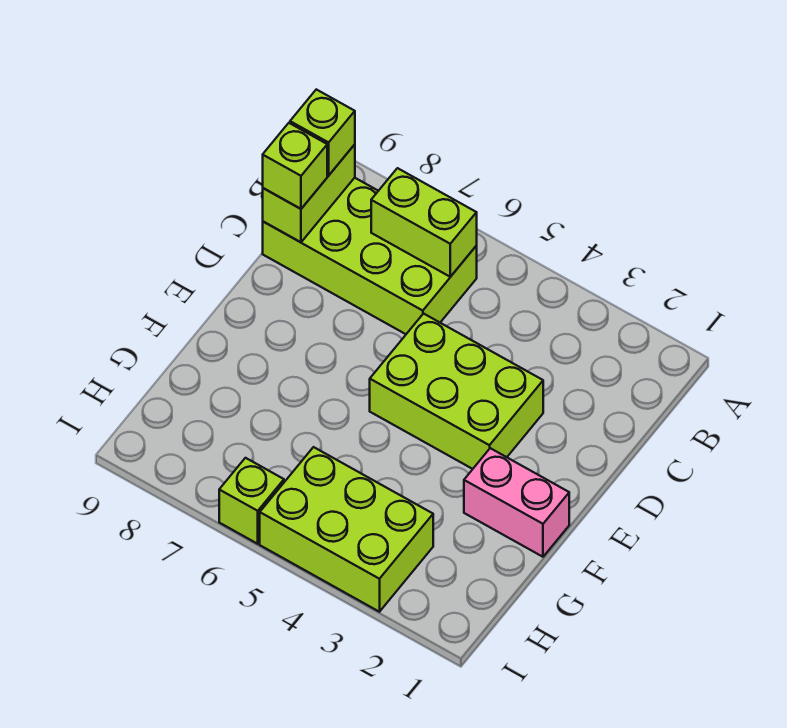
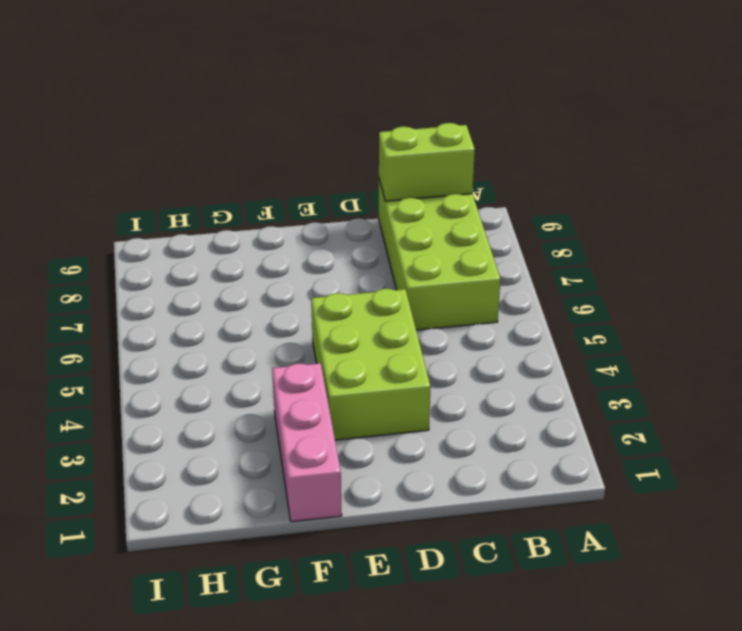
pink 1x3 brick [272,363,342,522] -> pink 1x2 brick [464,448,569,557]
none -> lime 2x3 brick [260,447,433,612]
none -> lime 1x1 brick [219,458,284,544]

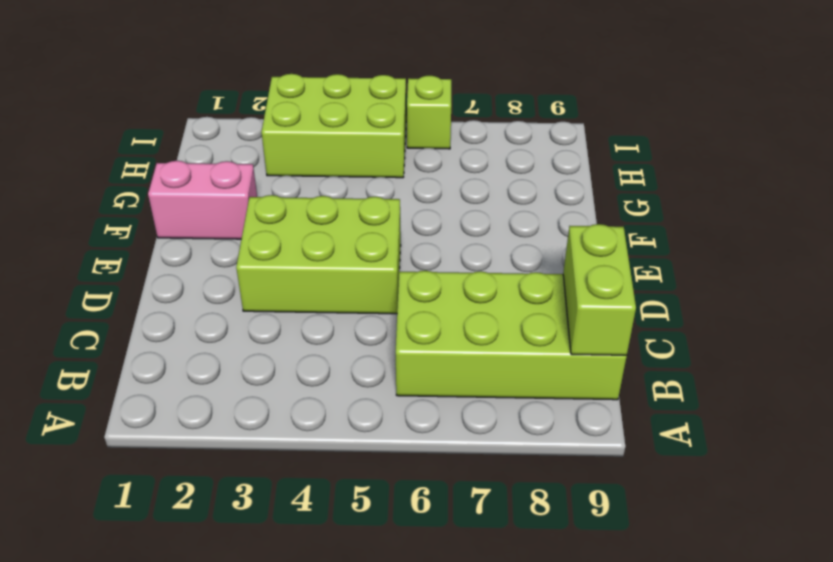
none -> lime 1x2 brick [371,168,477,277]
none -> lime 1x1 brick [290,89,355,175]

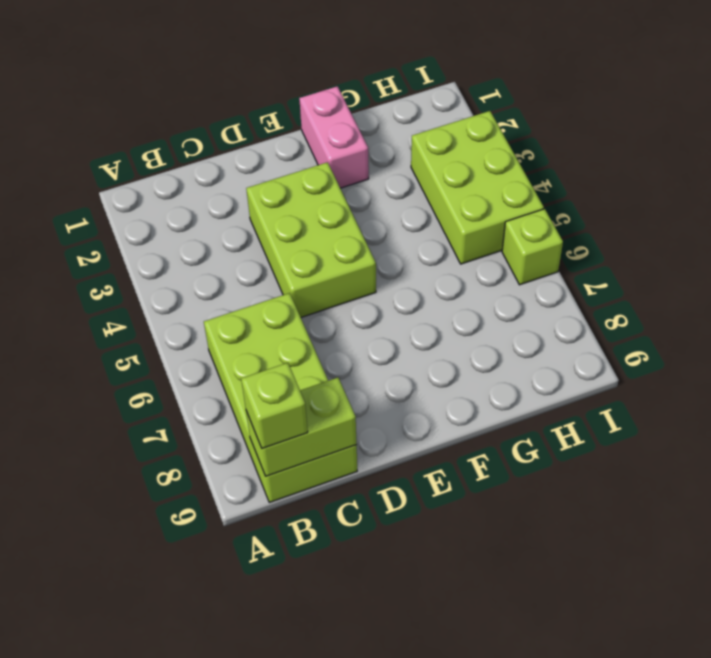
none -> lime 1x2 brick [371,168,477,277]
none -> lime 1x1 brick [263,123,327,209]

